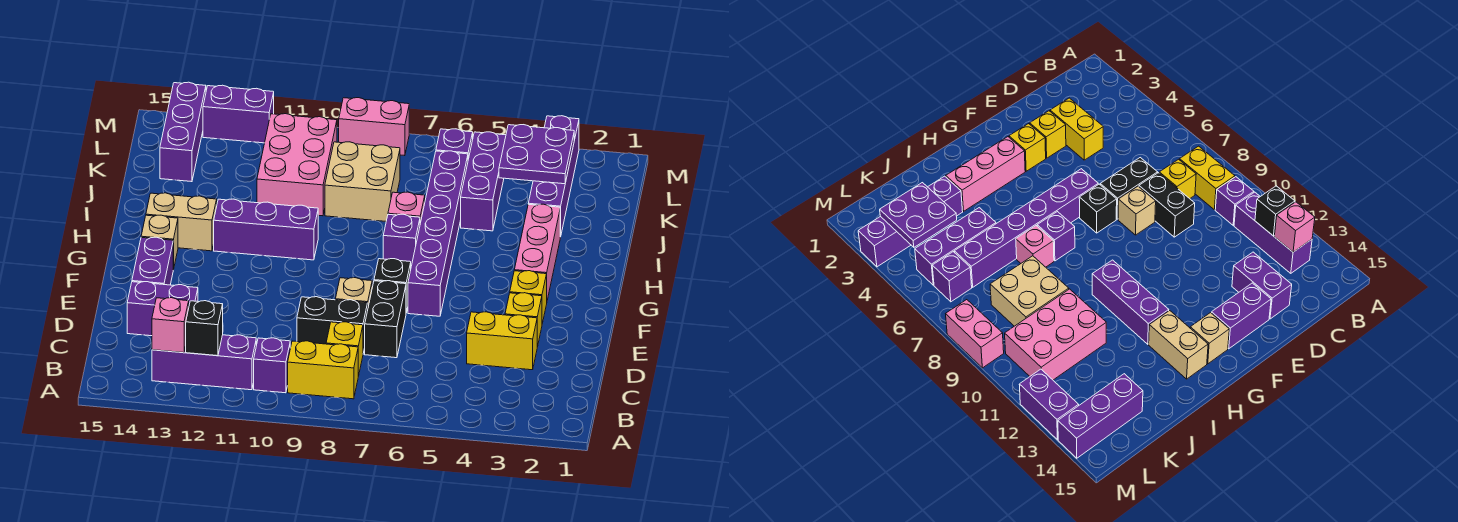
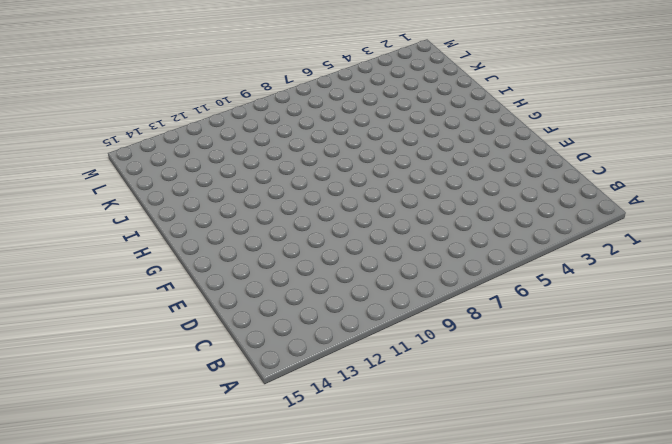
none -> yellow 1x2 brick [288,341,358,399]
none -> purple 1x1 brick [254,338,290,393]
none -> purple 1x3 brick [152,335,256,390]
none -> yellow 1x1 brick [326,322,363,376]

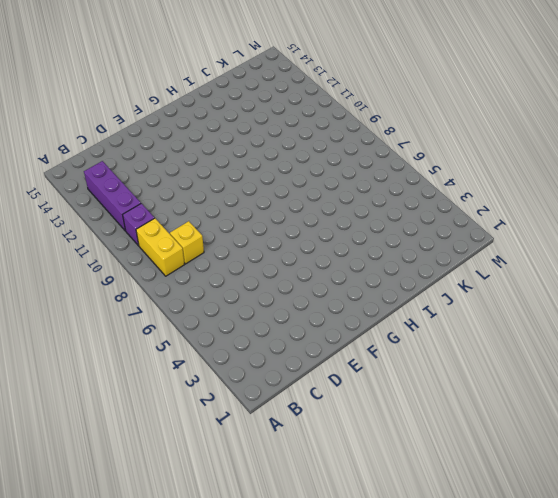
none -> yellow 1x2 brick [467,312,537,370]
none -> black 1x2 brick [365,281,406,358]
none -> black 1x2 brick [297,297,368,353]
none -> purple 1x2 brick [127,282,198,336]

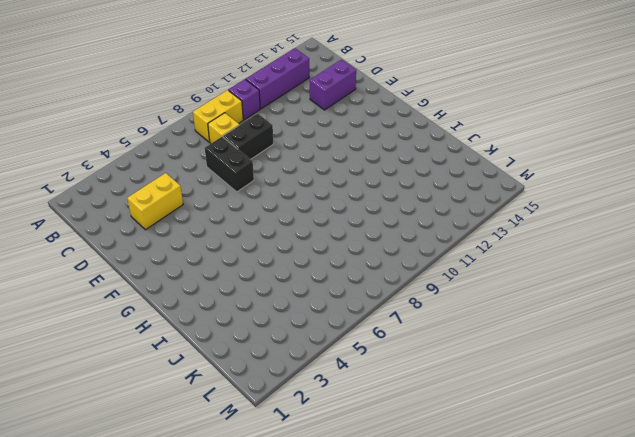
none -> yellow 1x1 brick [505,293,542,347]
none -> tan 1x1 brick [335,278,372,306]
none -> purple 1x2 brick [132,237,173,285]
none -> yellow 1x1 brick [510,271,547,324]

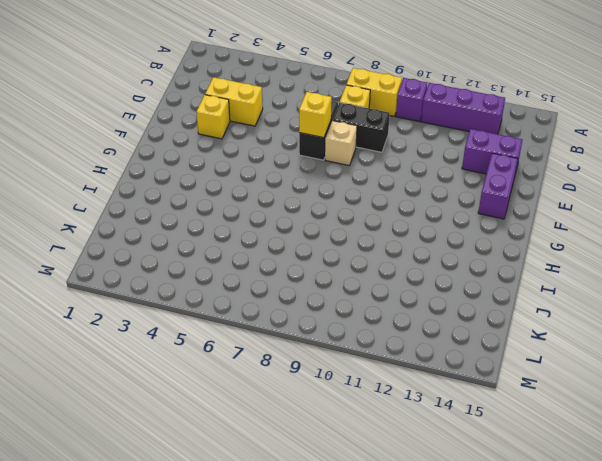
yellow 1x1 brick [299,92,332,138] -> yellow 1x1 brick moved to [510,271,547,324]
none -> purple 1x6 brick [408,151,468,316]
none -> black 1x1 brick [374,259,411,313]
none -> pink 1x3 brick [514,204,560,300]
none -> tan 1x1 brick [141,215,178,270]

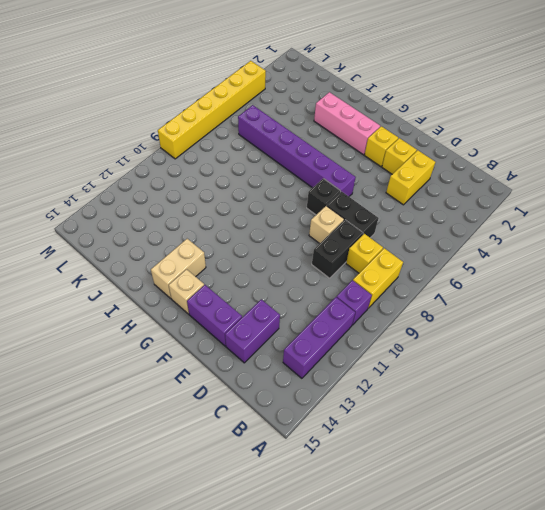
yellow 1x6 brick [158,61,266,159] -> pink 1x2 brick [339,98,409,156]
none -> purple 1x1 brick [383,214,420,266]
none -> purple 1x3 brick [214,199,318,260]
none -> pink 1x1 brick [388,192,425,223]
none -> purple 1x4 brick [528,116,579,237]

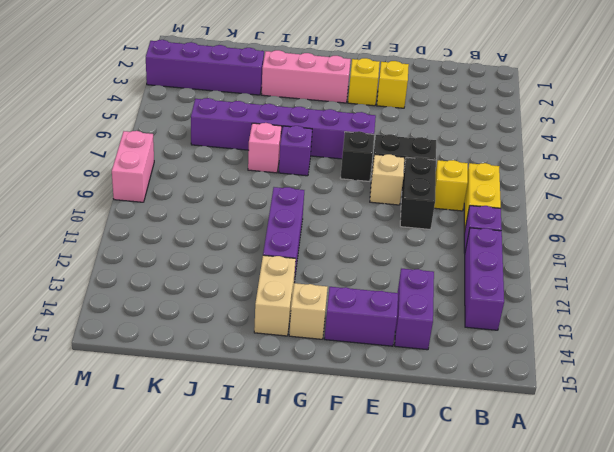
none -> yellow 1x2 brick [467,312,537,370]
none -> purple 1x3 brick [461,132,506,231]
none -> tan 2x2 brick [325,142,400,221]
none -> pink 2x3 brick [257,114,337,216]

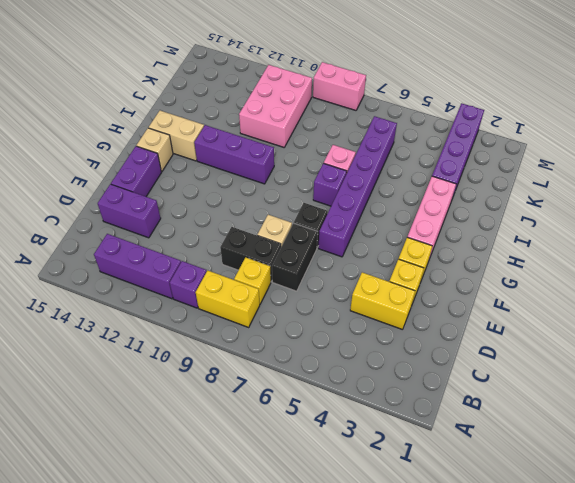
none -> purple 1x3 brick [461,132,506,231]
none -> tan 2x2 brick [325,142,400,221]
none -> purple 1x3 brick [160,82,206,182]
none -> purple 1x1 brick [436,129,473,159]

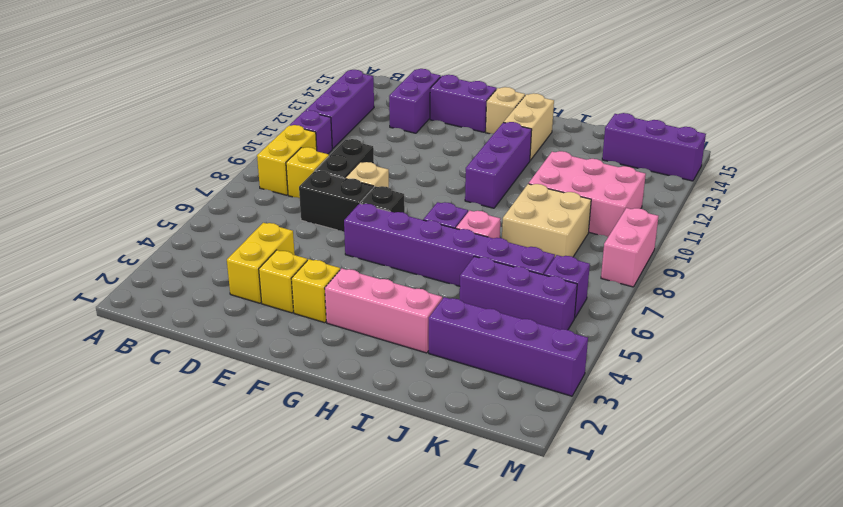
none -> purple 1x2 brick [203,85,274,143]
none -> black 1x1 brick [186,301,223,356]
none -> pink 1x1 brick [152,298,189,353]
none -> purple 2x2 plate [499,125,574,184]

